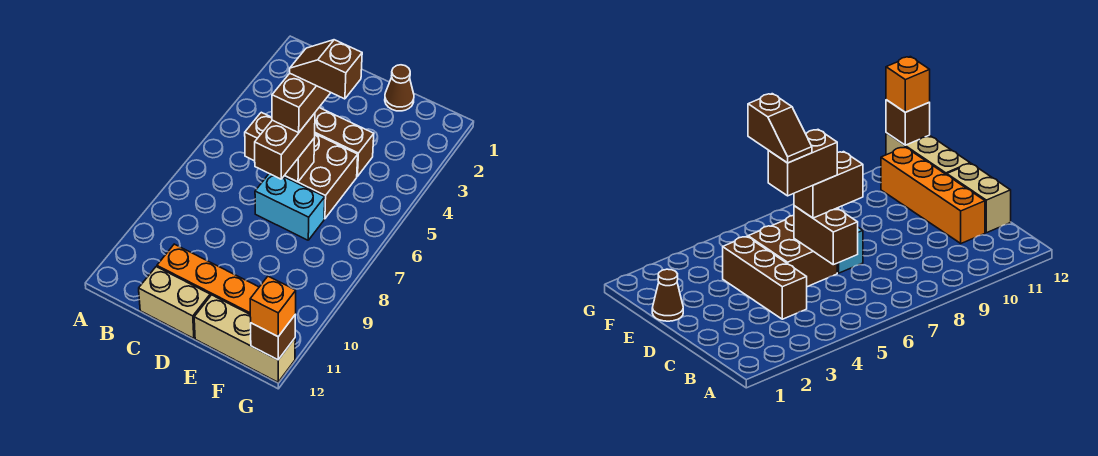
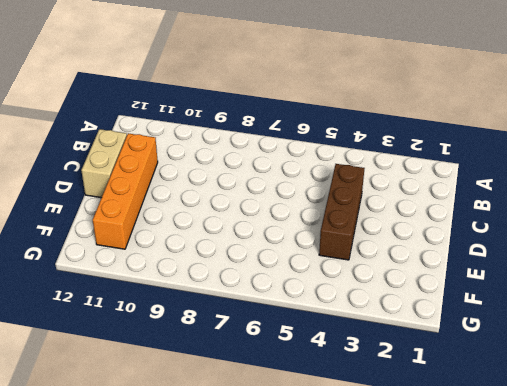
none -> brown 2x2 brick [284,134,358,219]
none -> cyan 1x2 brick [255,174,325,240]
none -> brown 1x1 cone [385,65,414,111]

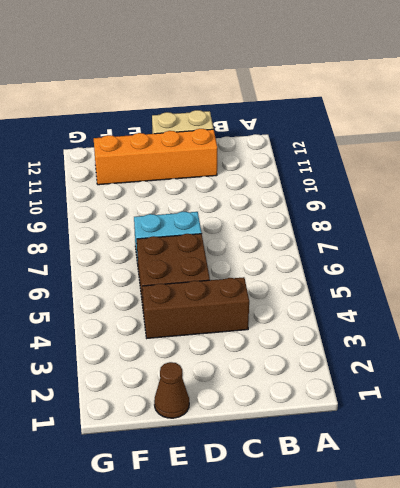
none -> tan 1x3 brick [194,295,295,382]
none -> brown 1x2 brick [245,112,315,182]
none -> brown 1x1 brick [251,315,295,360]

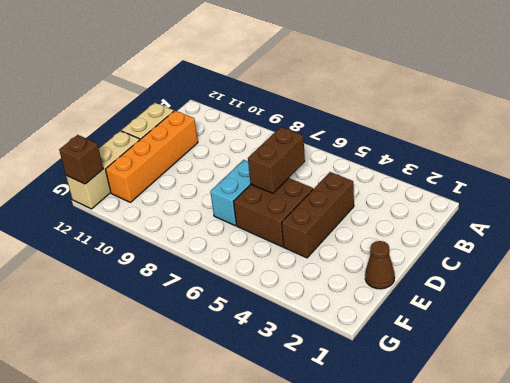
none -> brown 1x2 brick [255,113,315,179]
none -> orange 1x1 brick [250,276,296,336]
none -> brown 1x2 brick [272,73,331,133]

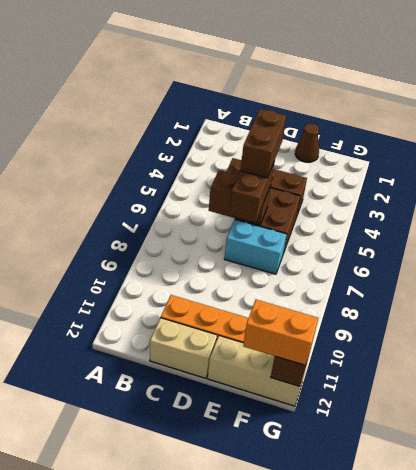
orange 1x2 brick [243,300,318,365] -> orange 1x1 brick [250,276,296,336]
none -> brown 1x2 slope [290,40,362,99]

